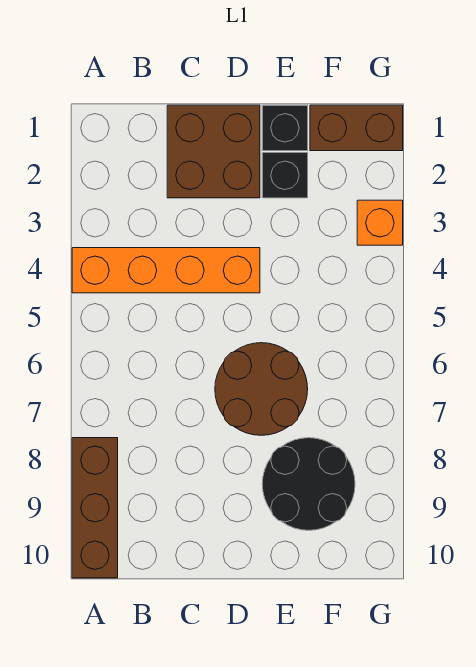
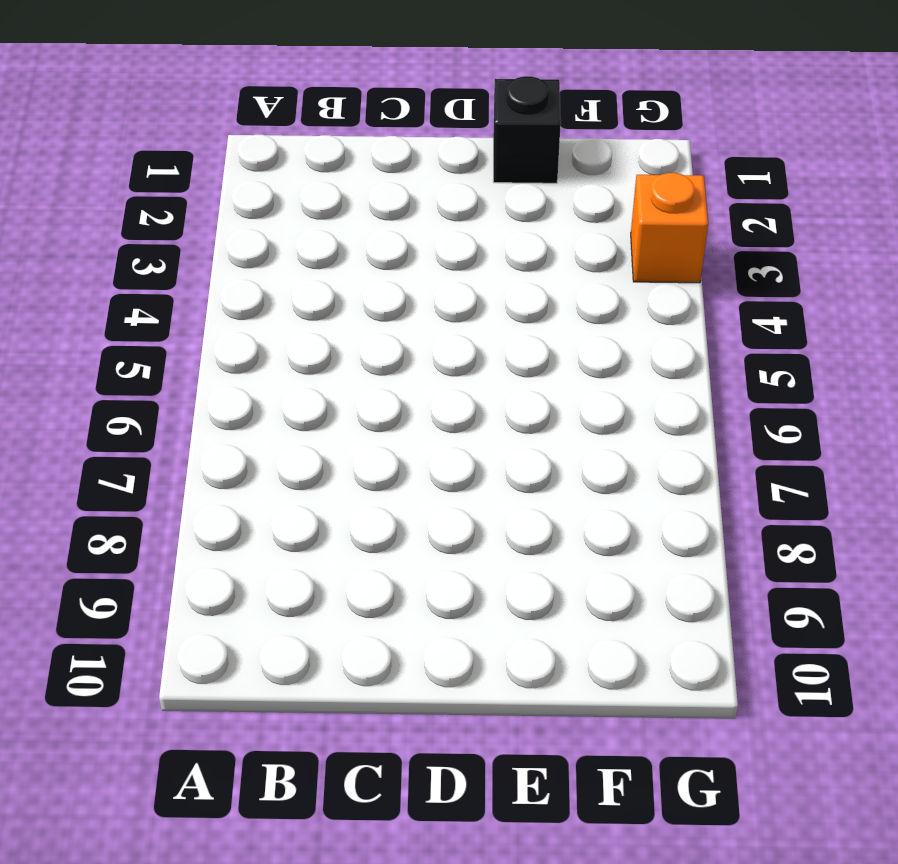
none -> orange 1x4 brick [72,248,260,293]
none -> brown 1x3 brick [72,438,118,578]

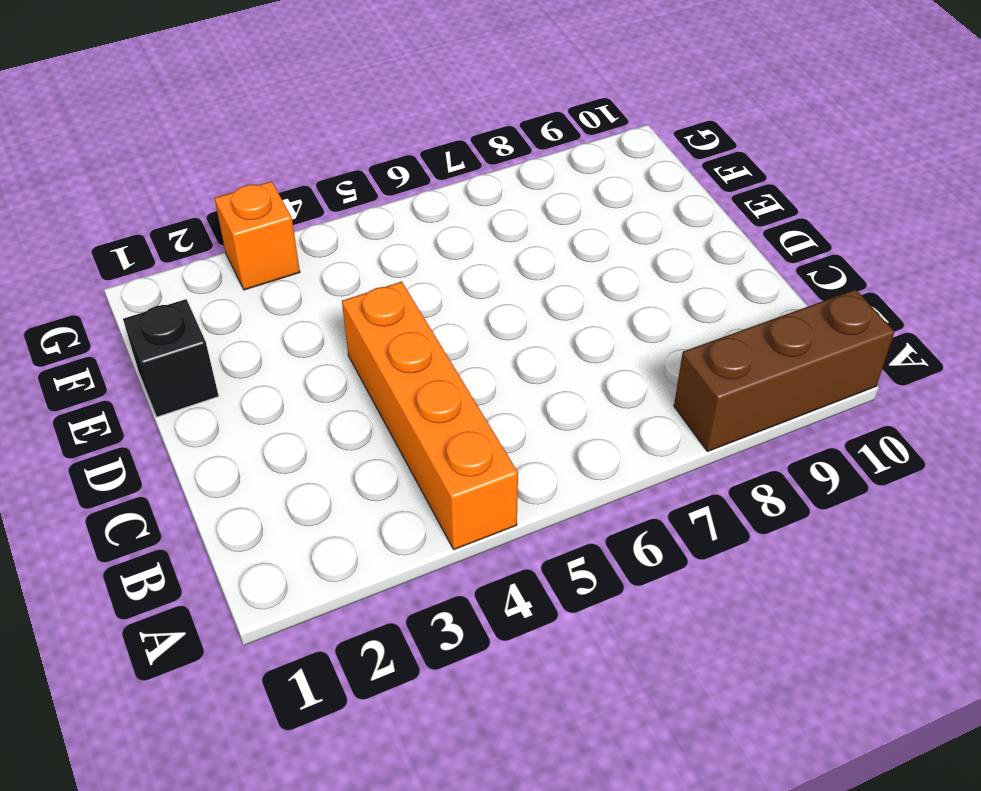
none -> brown 2x2 brick [167,105,260,198]
none -> brown 2x2 round brick [215,343,308,435]

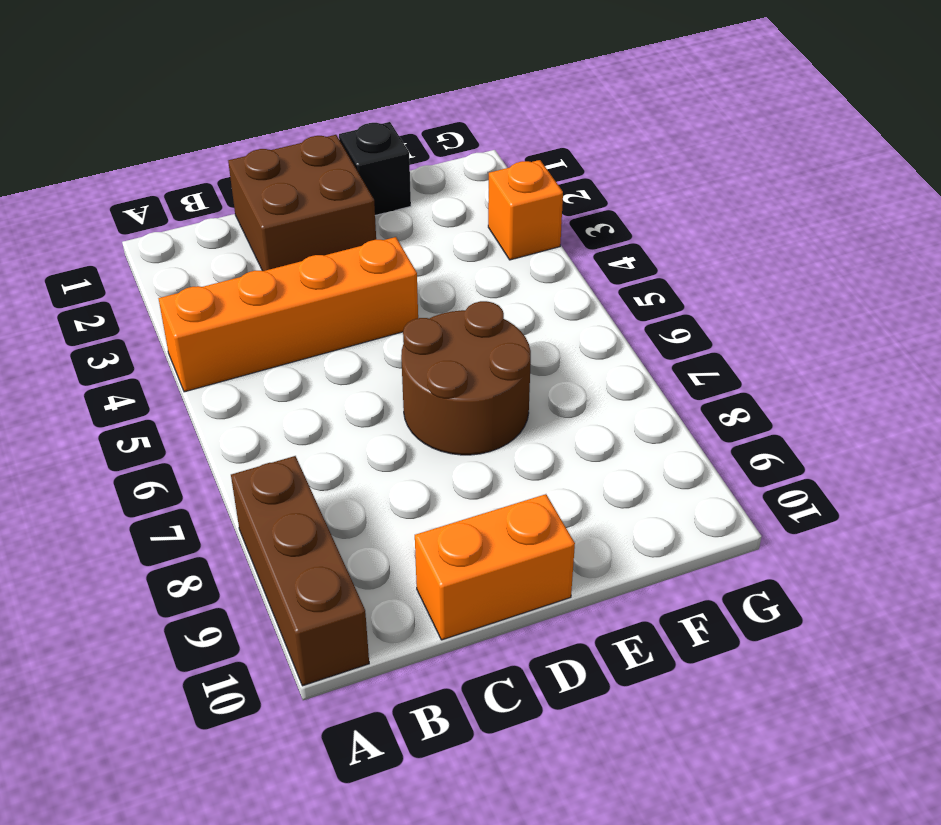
orange 1x2 brick [415,494,575,640] -> none
none -> black 1x1 brick [262,153,308,198]
none -> black 2x2 round brick [262,438,355,530]

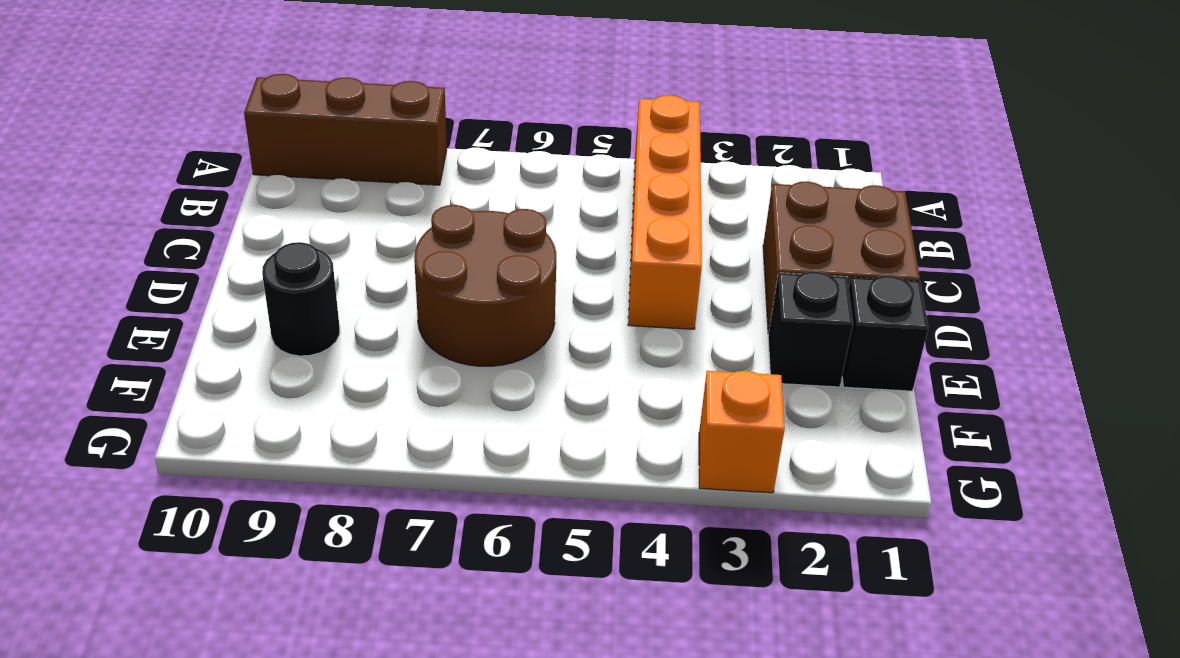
black 1x1 round brick [262,242,340,356] -> black 2x2 round brick [262,438,355,530]
none -> brown 1x2 brick [310,105,403,151]

